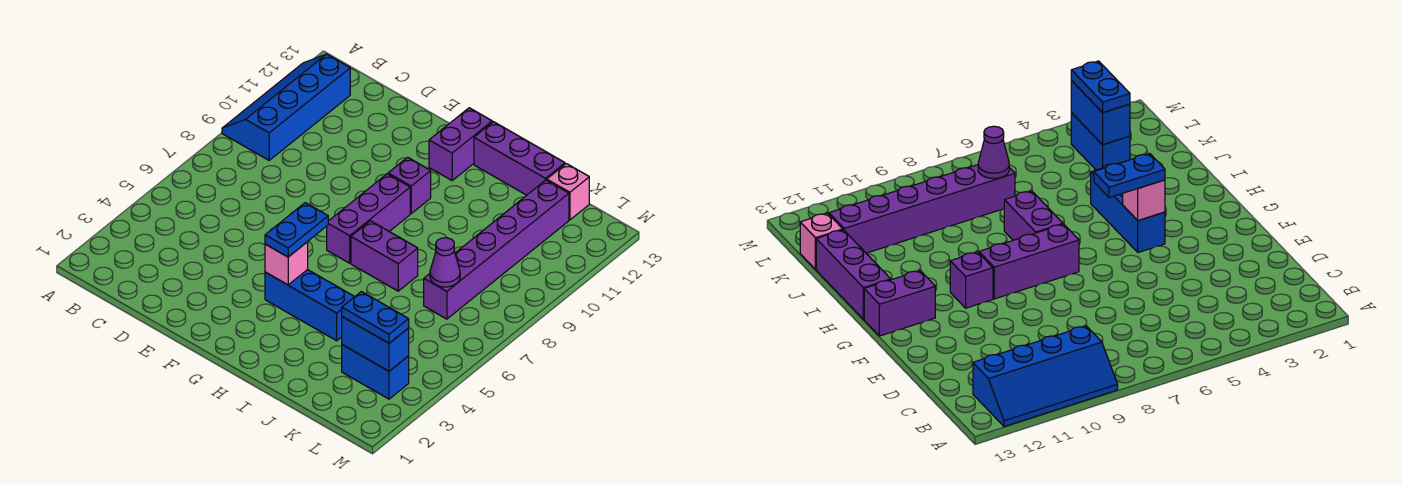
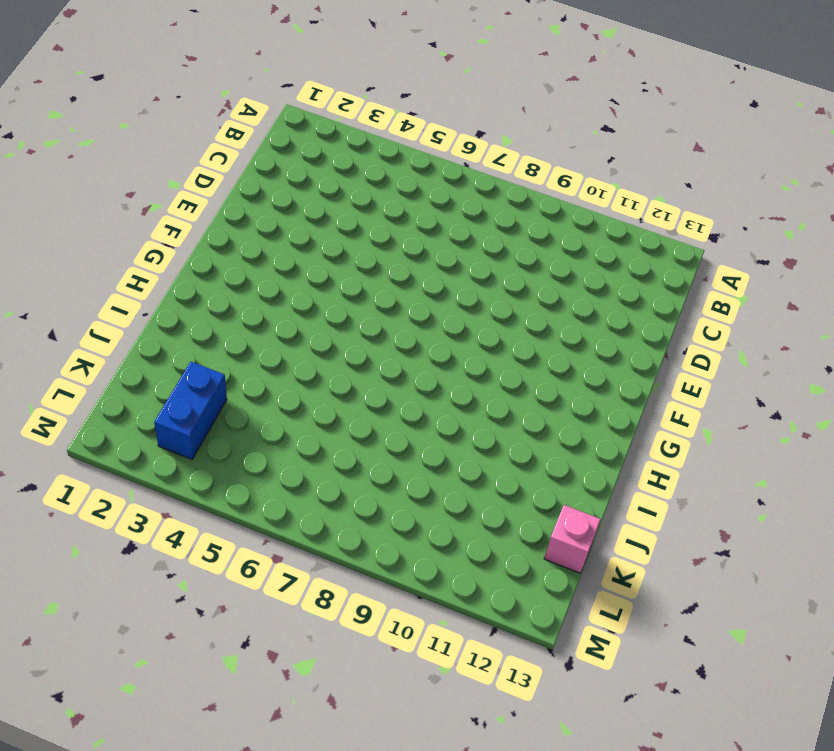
none -> blue 2x4 slope [222,54,350,160]
none -> blue 1x3 brick [265,270,355,341]
none -> purple 1x3 brick [327,174,410,263]

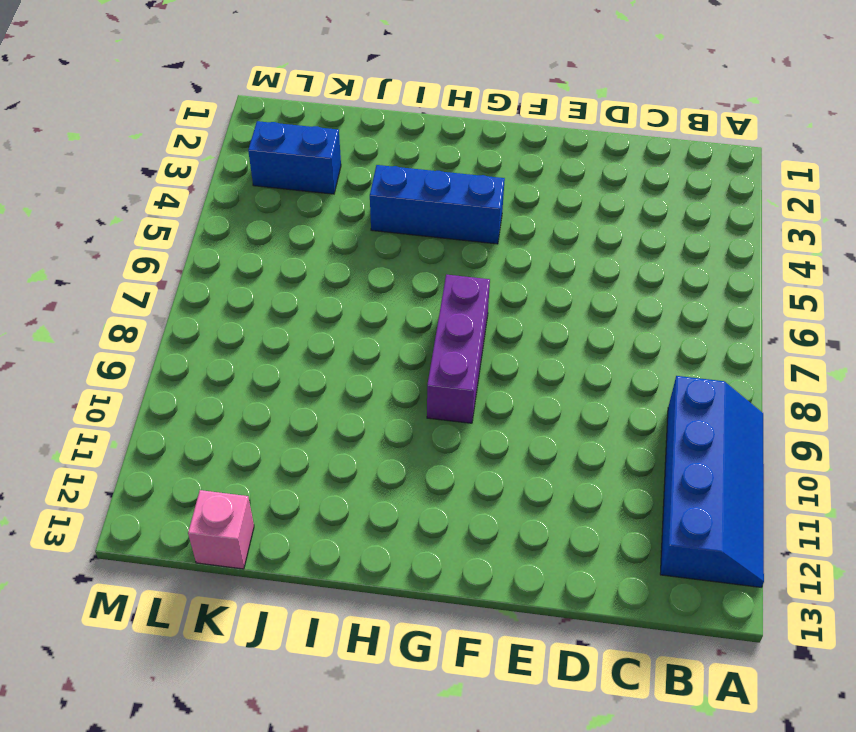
none -> purple 1x1 brick [388,157,431,214]
none -> purple 1x2 brick [429,108,492,180]
none -> purple 1x2 brick [351,221,418,291]

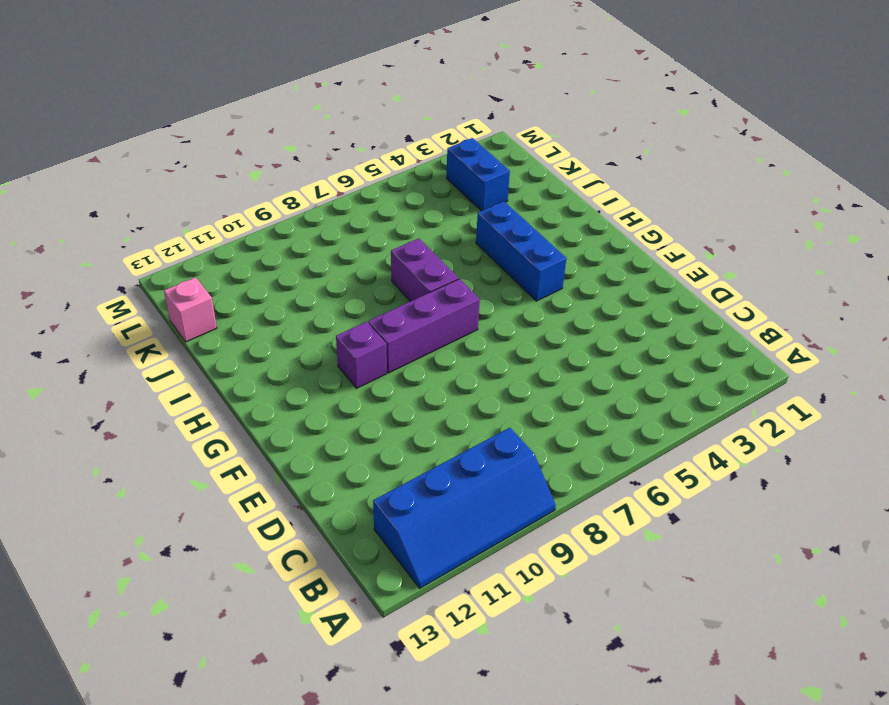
none -> purple 1x2 brick [429,108,492,180]
none -> purple 1x3 brick [474,122,565,195]
none -> purple 1x6 brick [424,180,569,319]

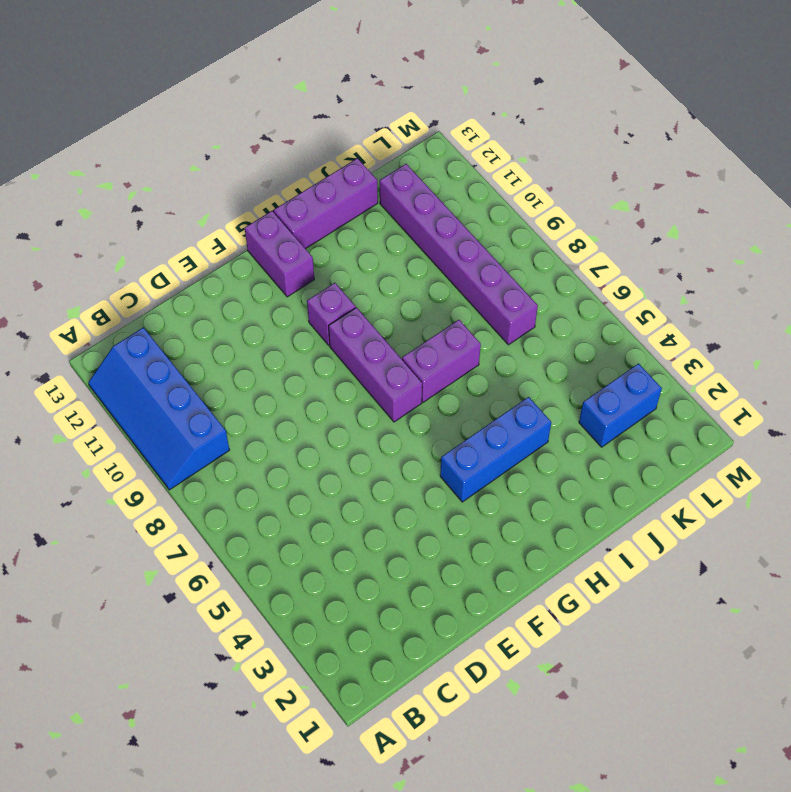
none -> pink 1x1 brick [547,164,589,220]
none -> pink 1x1 brick [265,242,308,285]
none -> blue 1x2 brick [342,317,409,371]

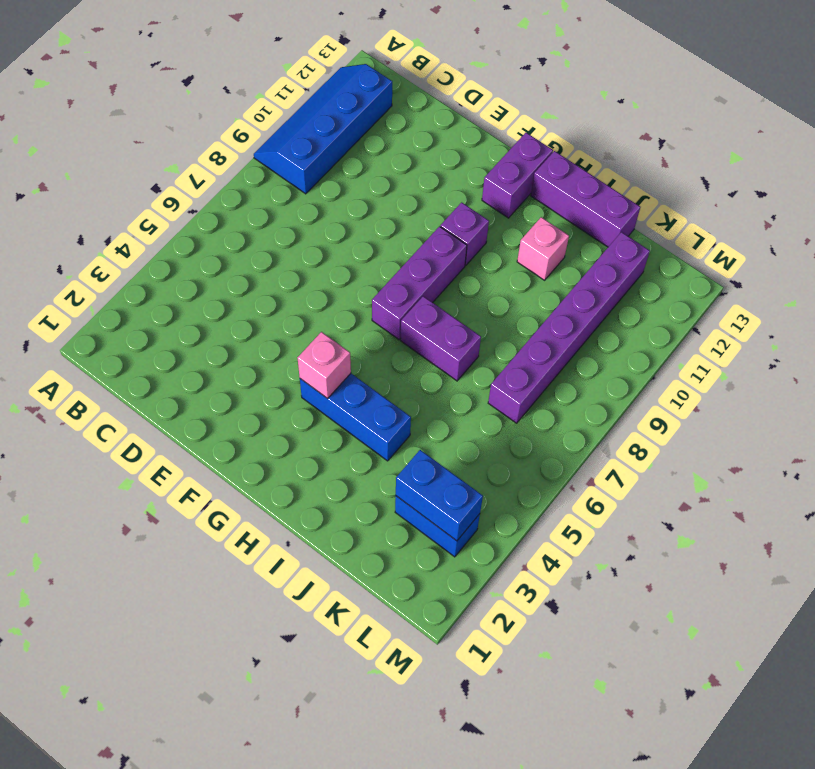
pink 1x1 brick [517,217,569,280] -> pink 1x1 brick moved to [547,164,589,220]
none -> purple 1x1 cone [430,238,460,287]
none -> blue 1x2 plate [265,203,328,257]
none -> blue 1x2 plate [342,292,409,343]

